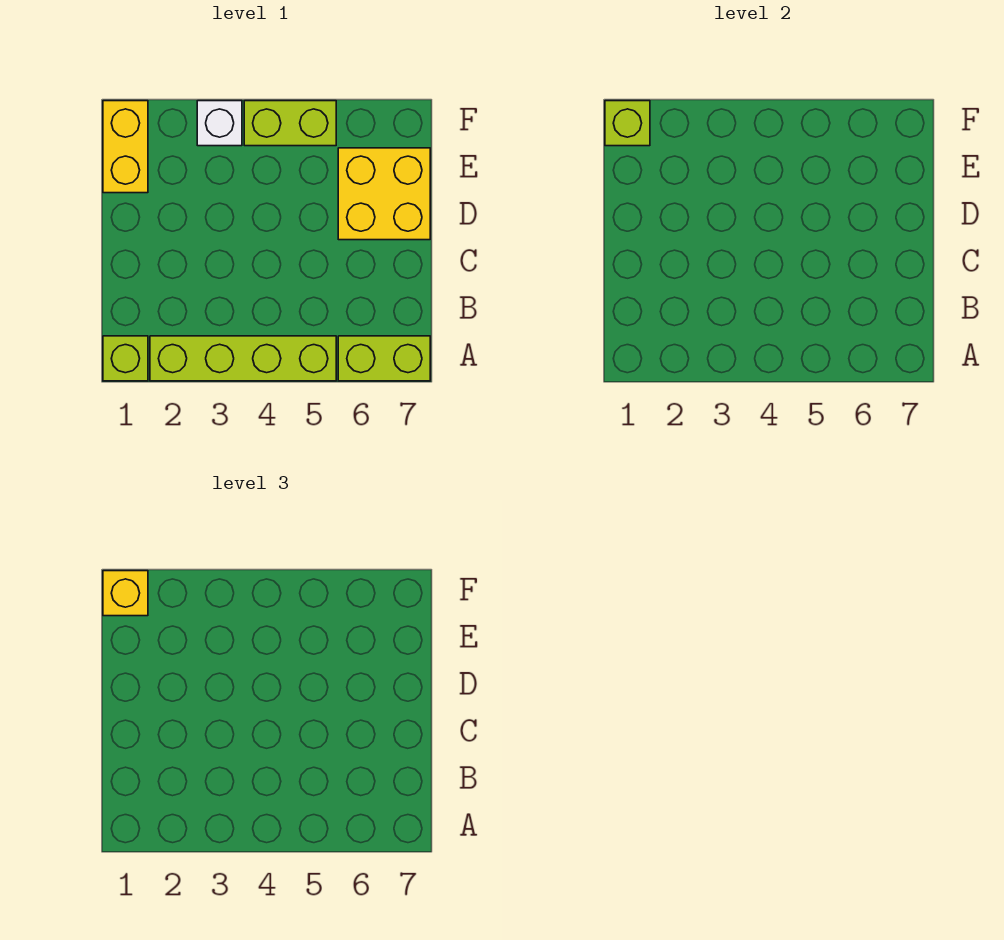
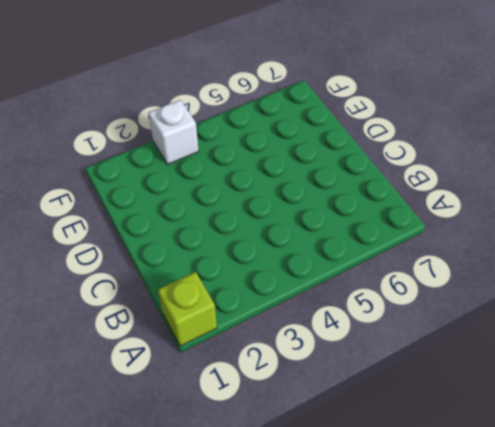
none -> lime 1x4 brick [150,336,336,381]
none -> lime 1x2 brick [338,336,430,381]

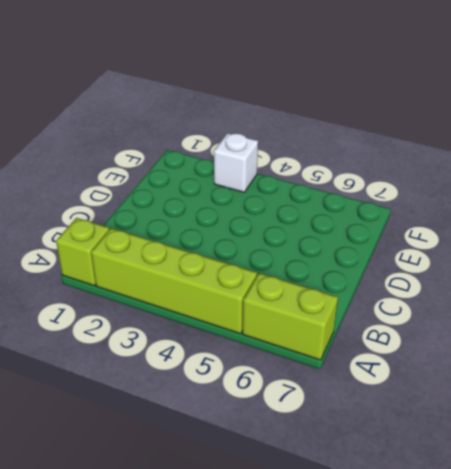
none -> yellow 2x2 brick [338,148,430,240]
none -> yellow 1x2 brick [103,101,148,193]

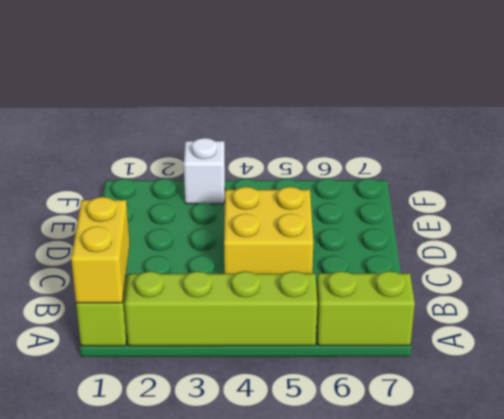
yellow 1x2 brick [71,197,130,303] -> yellow 1x2 brick moved to [103,101,148,193]
yellow 2x2 brick [224,187,313,274] -> yellow 2x2 brick moved to [338,148,430,240]
none -> lime 1x2 brick [244,101,336,146]
none -> lime 1x1 brick [605,101,650,146]

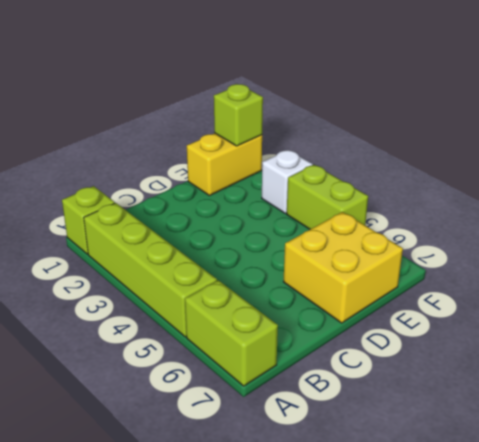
none -> yellow 1x1 brick [103,571,148,616]

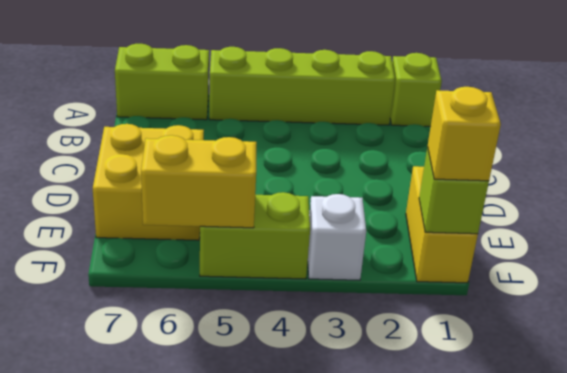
yellow 1x2 brick [141,135,256,228] -> none

